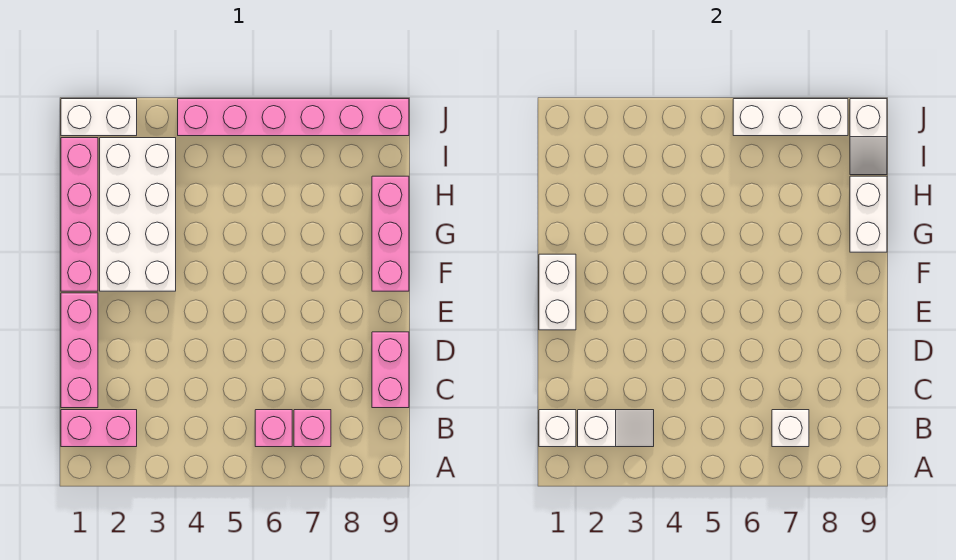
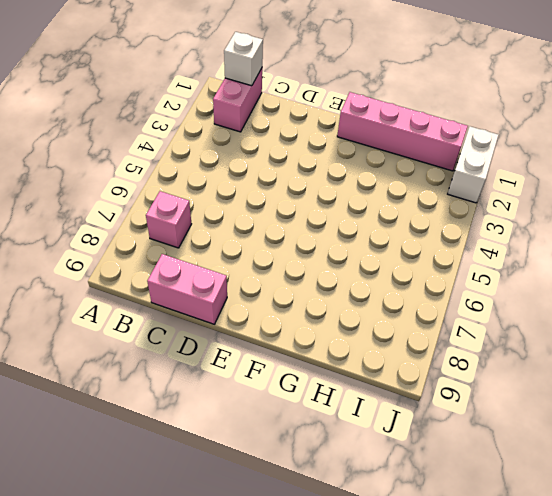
none -> pink 1x1 brick [255,410,292,447]
none -> pink 1x3 brick [61,293,98,408]
none -> white 2x4 brick [100,138,176,291]

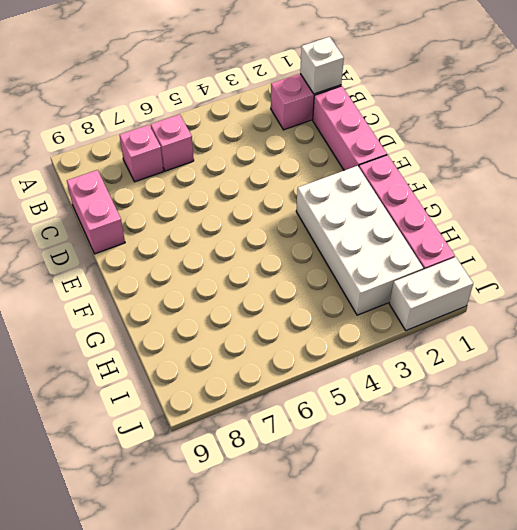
none -> pink 1x3 brick [372,176,409,291]
none -> pink 1x6 brick [178,99,409,136]
none -> white 1x2 slope [578,410,654,447]

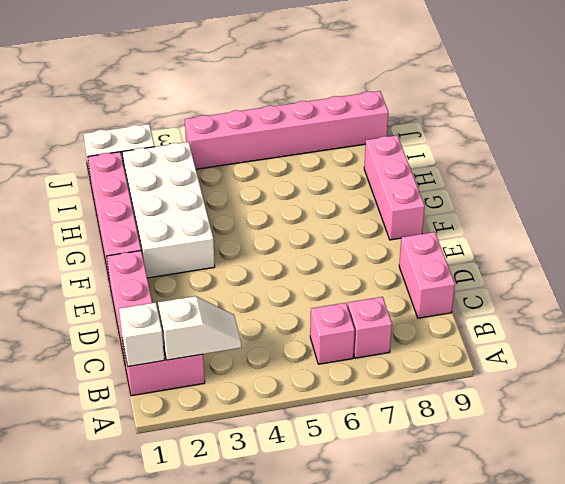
none -> white 1x1 brick [772,410,809,447]
none -> white 1x2 brick [539,254,576,330]
none -> white 1x2 brick [850,176,887,252]

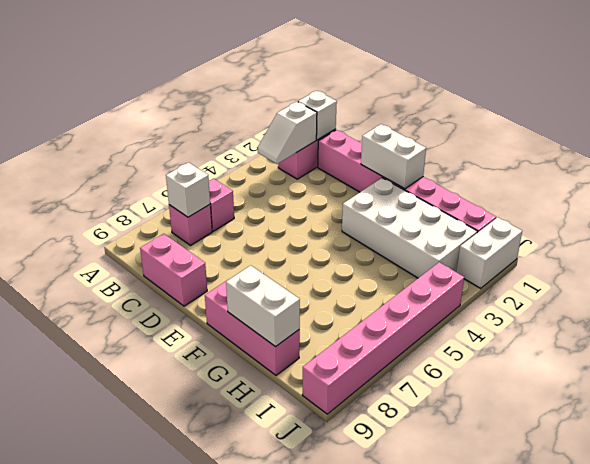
none -> white 1x2 slope [850,99,887,175]
none -> white 1x3 brick [733,99,848,136]

